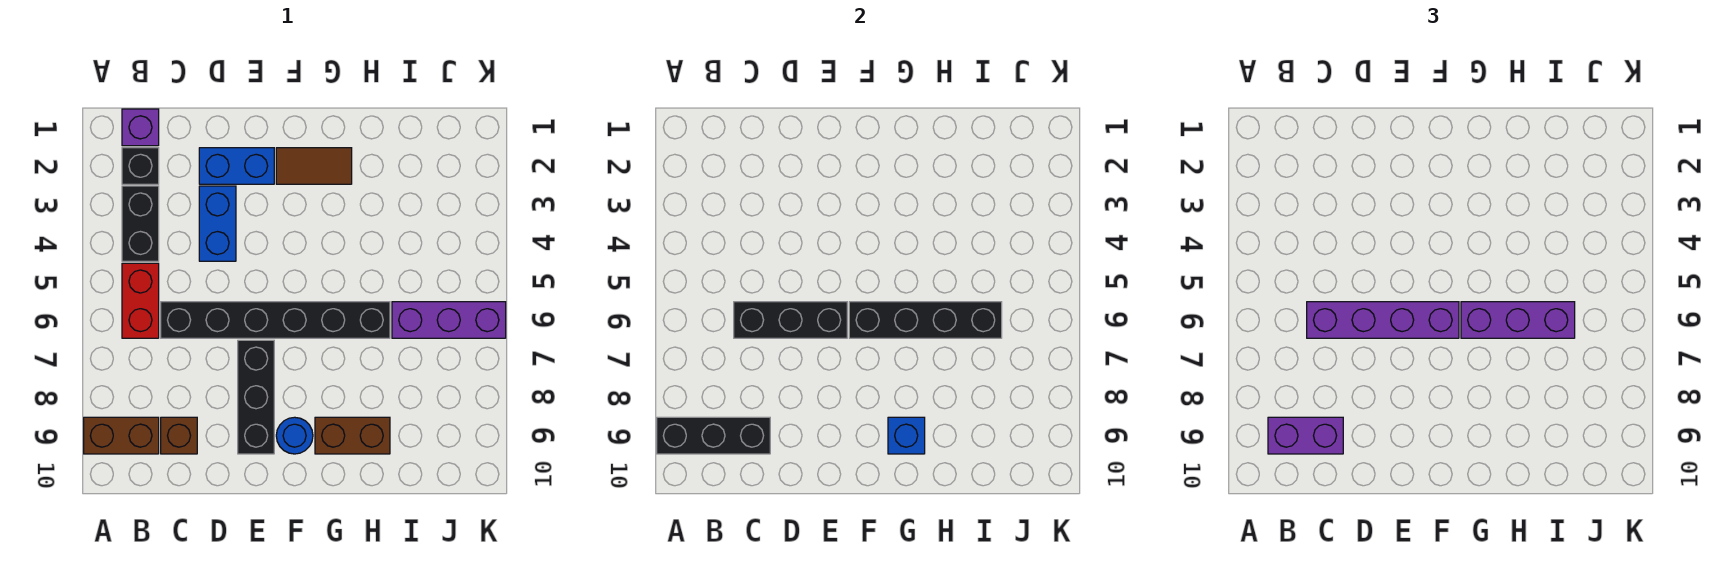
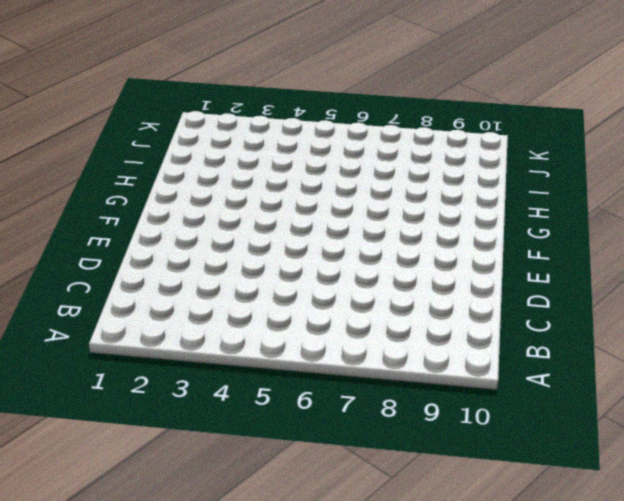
none -> brown 1x2 brick [84,417,159,454]
none -> purple 1x1 brick [122,109,159,146]
none -> black 1x1 brick [122,148,159,184]

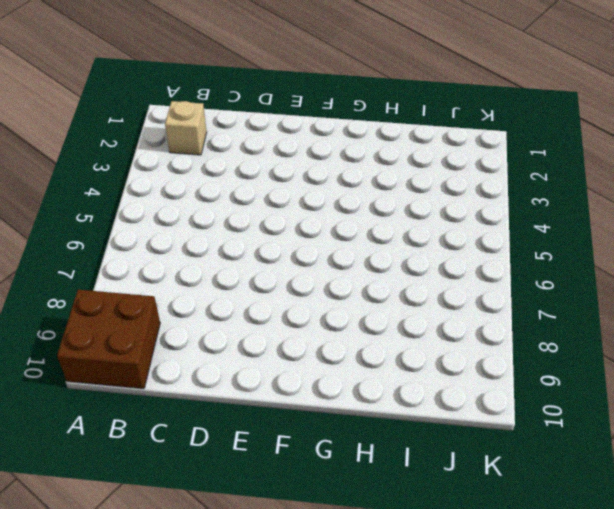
brown 2x2 brick [57,290,160,389] -> brown 1x2 brick [84,417,159,454]
tan 1x1 brick [165,101,207,155] -> black 1x1 brick [122,148,159,184]
none -> purple 1x1 brick [122,109,159,146]
none -> black 1x2 brick [122,186,159,261]
none -> red 1x2 brick [122,263,159,338]

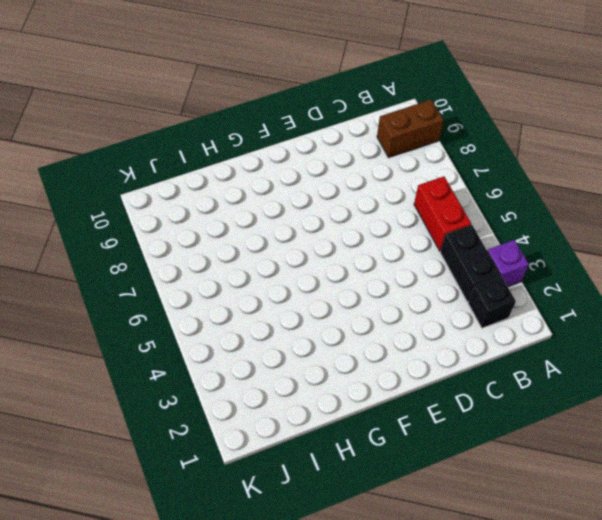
purple 1x1 brick [487,240,529,286] -> purple 1x1 brick moved to [122,109,159,146]
none -> black 1x6 brick [161,302,390,338]
none -> brown 1x1 brick [161,417,197,454]
none -> blue 1x2 brick [199,148,274,184]

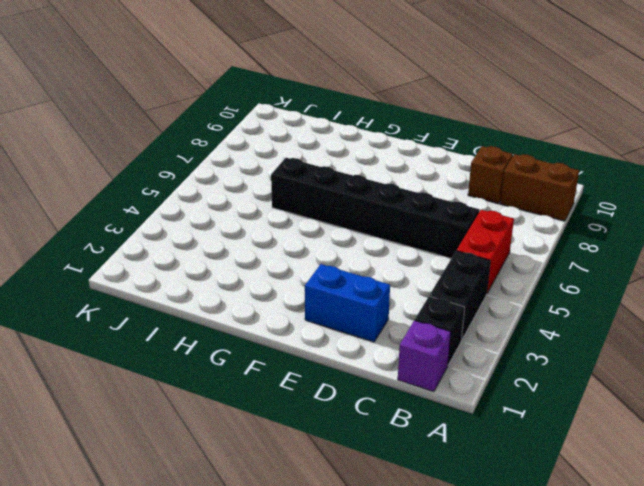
none -> blue 1x2 brick [199,186,236,261]
none -> black 1x3 brick [238,340,274,454]
none -> brown 1x2 tile [276,148,352,184]

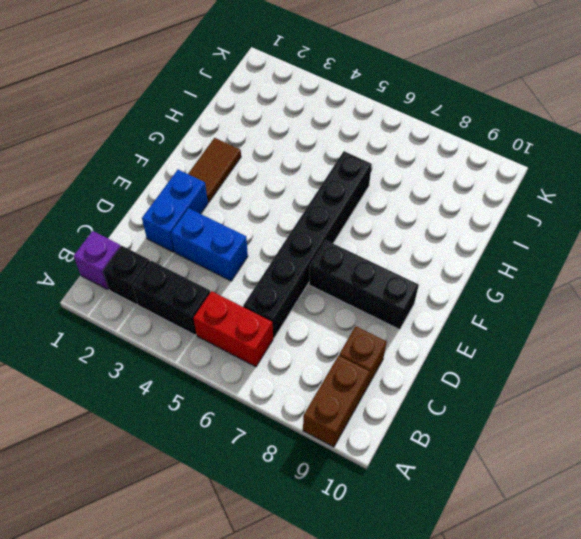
none -> blue 1x1 round brick [276,417,313,454]
none -> brown 1x2 brick [315,417,390,454]
none -> purple 1x3 brick [392,302,506,338]

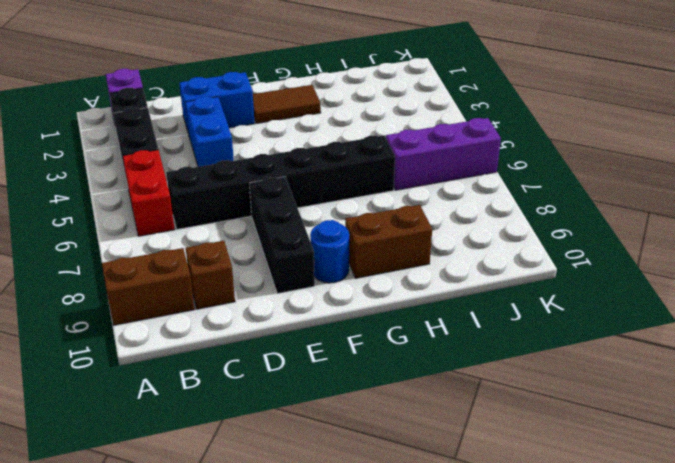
none -> black 1x3 brick [657,417,770,454]
none -> black 1x3 brick [734,302,847,338]
none -> black 1x4 brick [849,302,1002,338]

